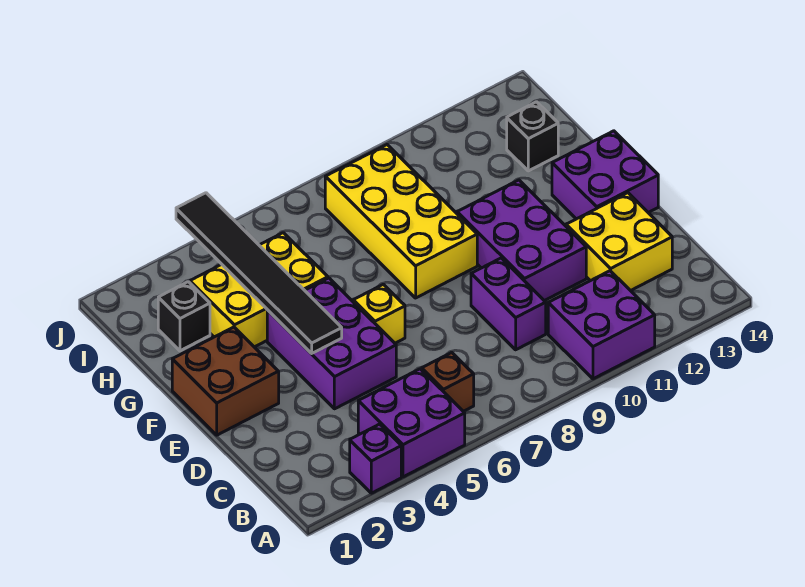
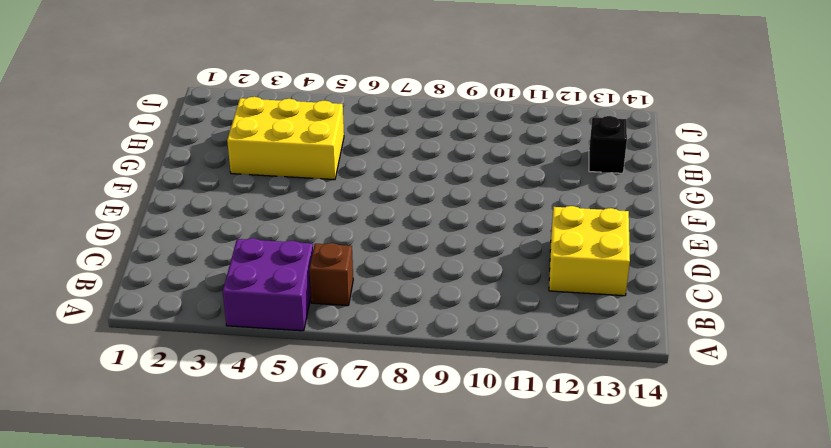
none -> purple 1x1 brick [350,424,401,493]
none -> purple 2x2 brick [548,271,655,379]
none -> purple 1x2 brick [471,258,546,350]

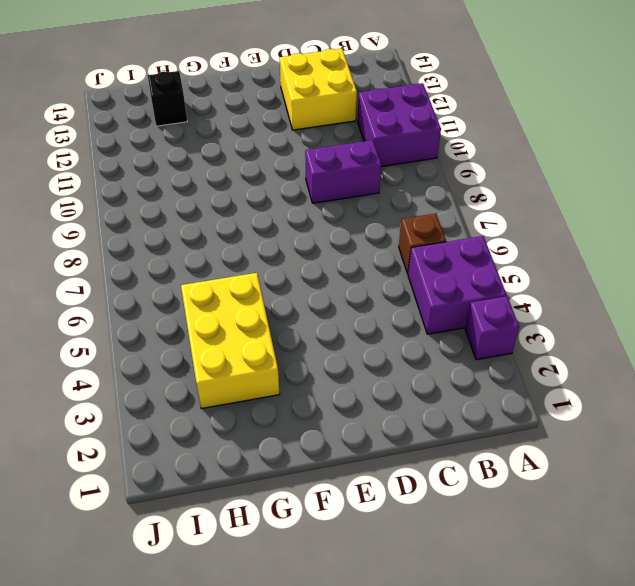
none -> purple 2x3 brick [267,278,396,409]
none -> purple 2x3 brick [457,180,586,301]
none -> brown 2x2 brick [172,327,279,435]

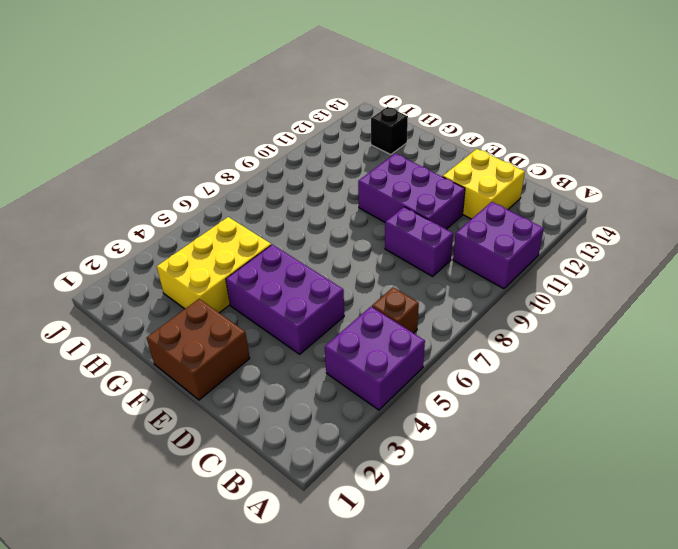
none -> purple 1x1 brick [350,424,401,493]
none -> yellow 1x1 brick [353,284,405,343]
none -> purple 2x2 brick [552,131,658,219]

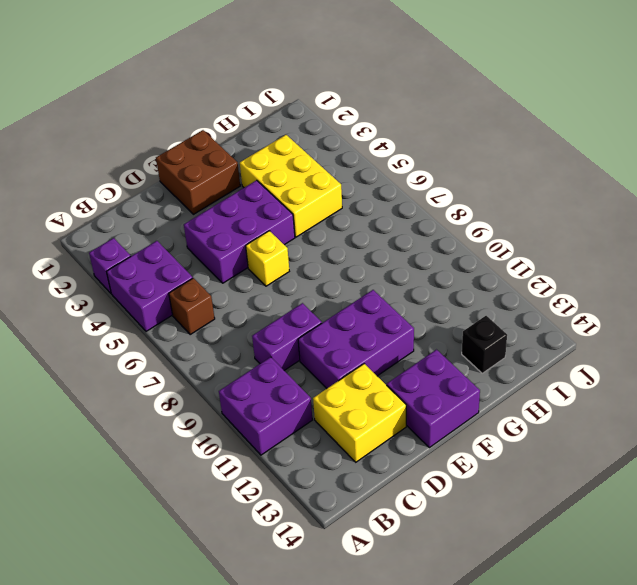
none -> yellow 2x4 brick [325,145,477,298]
none -> black 1x1 brick [158,282,210,351]
none -> black 1x6 tile [176,193,342,354]

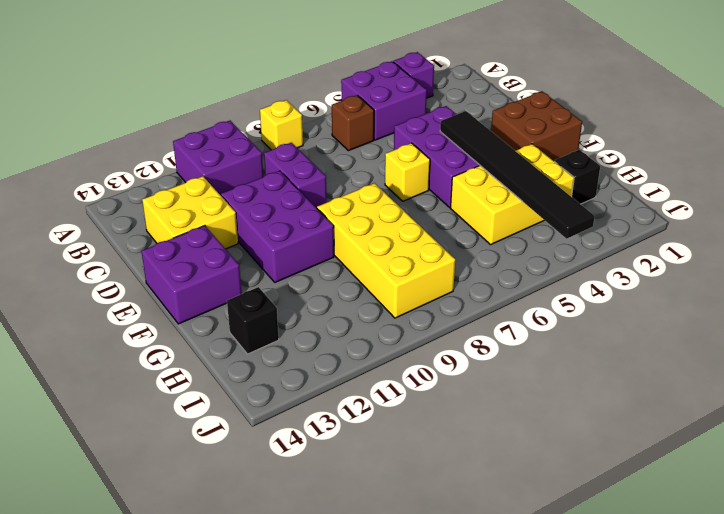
yellow 1x1 brick [260,100,303,150] -> none

